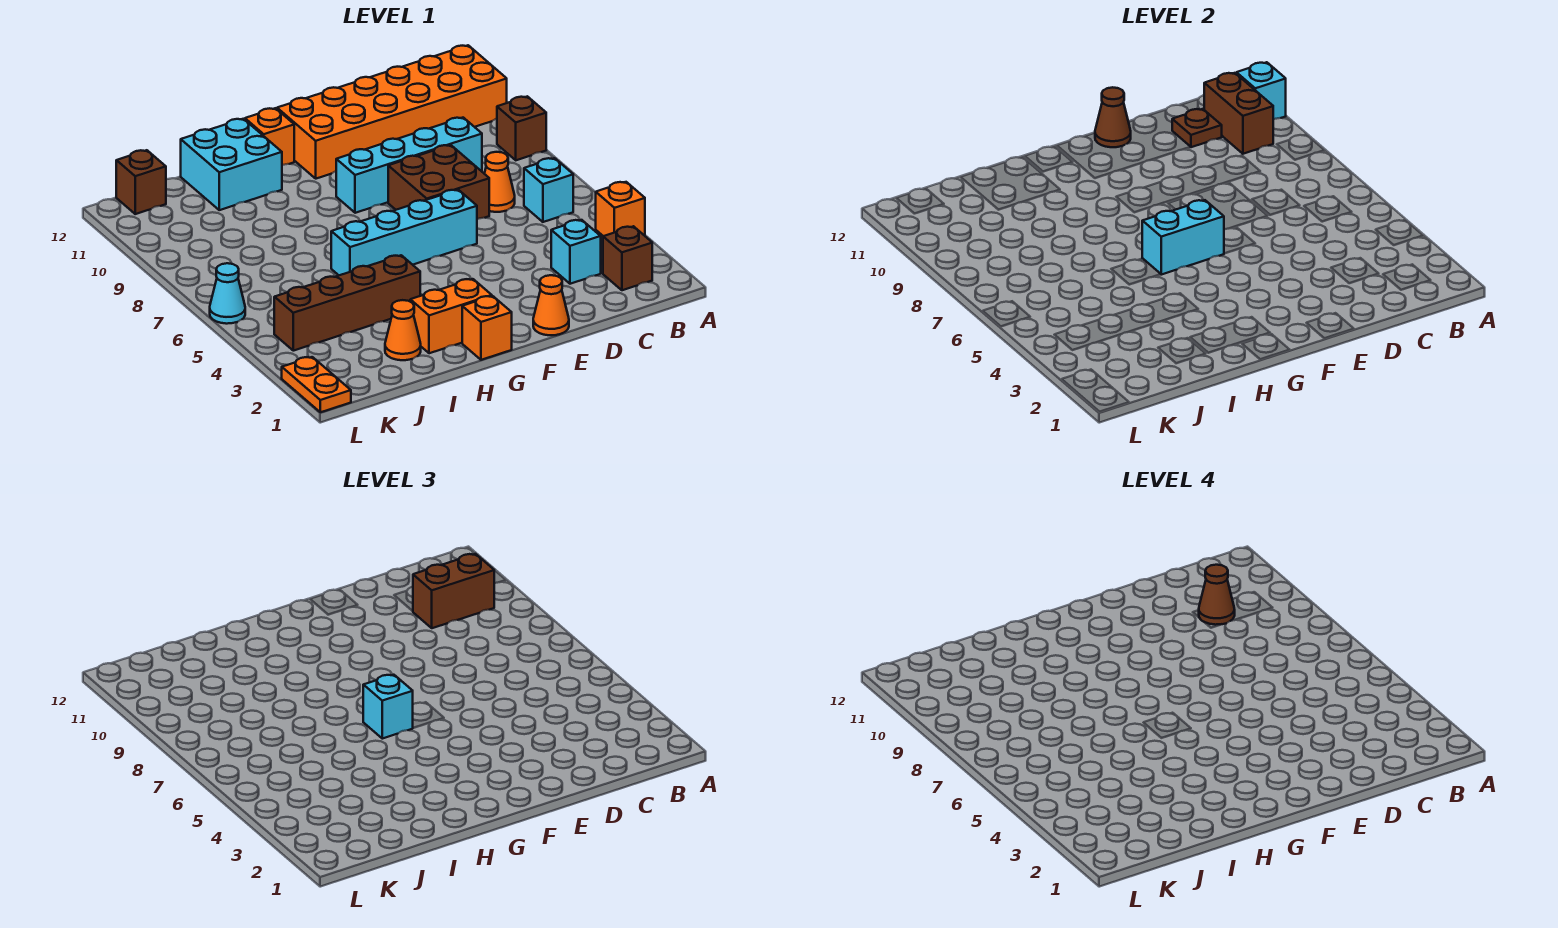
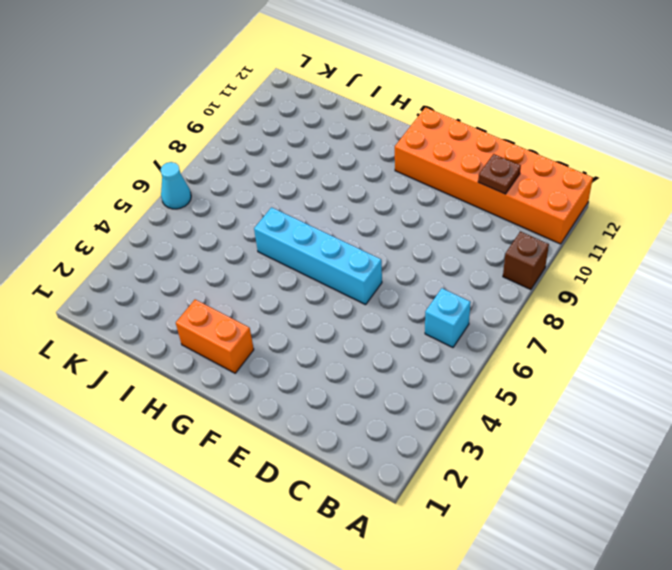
none -> orange 1x1 brick [596,182,645,236]
none -> brown 1x1 brick [603,226,652,290]
none -> cyan 1x1 brick [551,220,601,284]

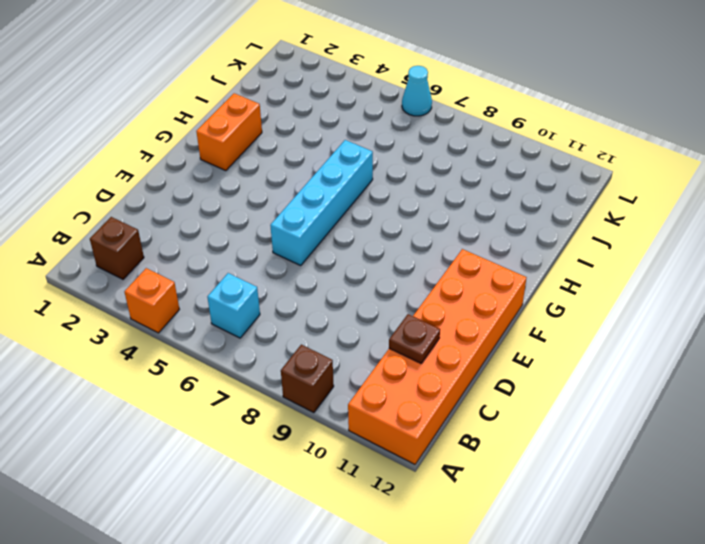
none -> cyan 1x1 brick [551,220,601,284]
none -> orange 1x1 cone [484,152,515,212]
none -> cyan 1x4 brick [336,118,482,213]

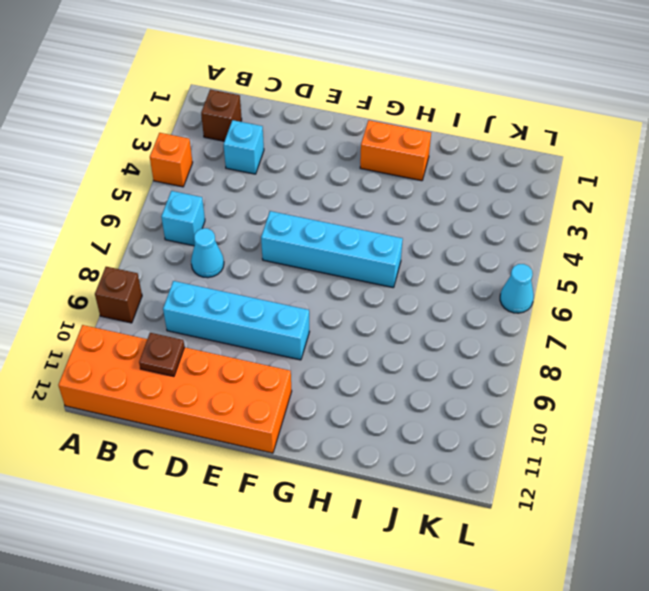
cyan 1x1 cone [191,228,224,278] -> orange 1x1 cone [484,152,515,212]
none -> brown 2x2 brick [388,145,489,219]
none -> orange 1x1 cone [533,275,569,335]
none -> orange 1x1 brick [462,296,512,360]

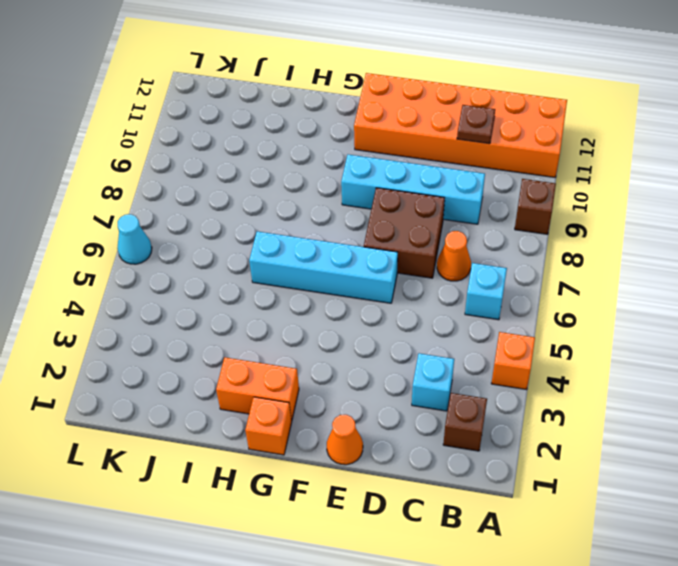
none -> orange 1x1 brick [245,108,294,165]
none -> brown 1x4 brick [274,255,420,351]
none -> cyan 2x2 brick [181,119,282,210]

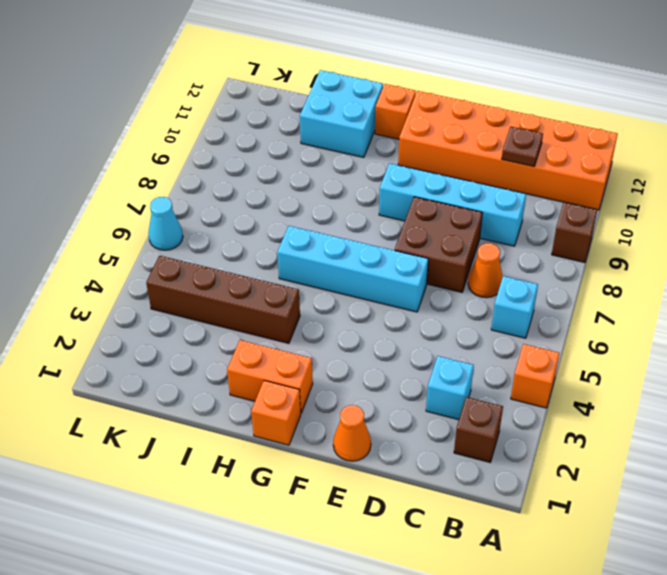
none -> orange 1x1 cone [385,300,421,360]
none -> brown 1x1 brick [116,150,166,214]
none -> orange 1x2 plate [282,357,351,412]

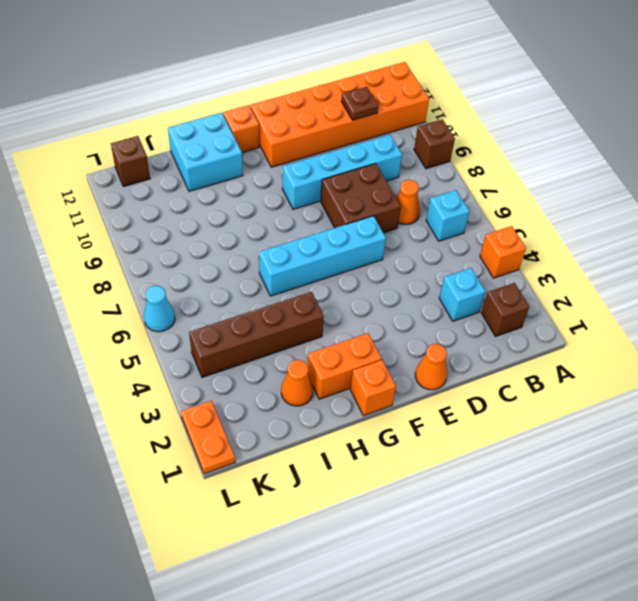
none -> cyan 1x1 brick [1236,62,1286,120]
none -> brown 1x2 brick [1204,73,1273,154]
none -> brown 1x1 cone [1095,87,1131,147]

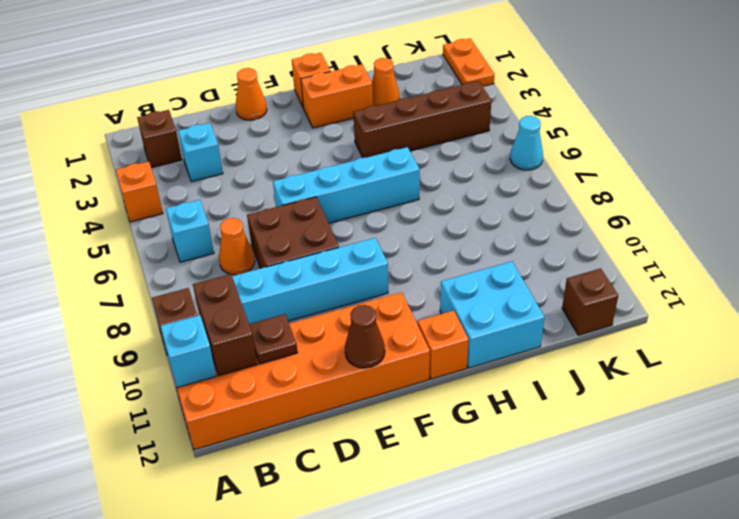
none -> cyan 1x2 brick [1142,200,1224,275]
none -> brown 1x2 brick [413,554,494,628]
none -> cyan 1x1 brick [363,675,413,739]

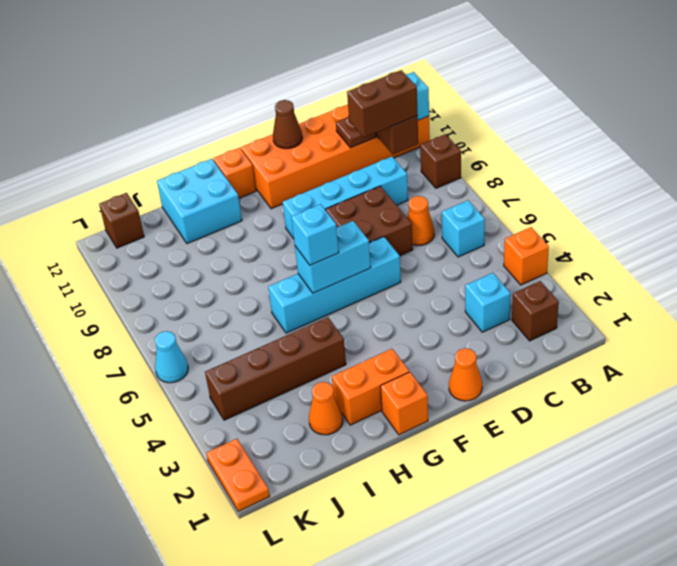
none -> brown 1x1 cone [1199,565,1235,625]

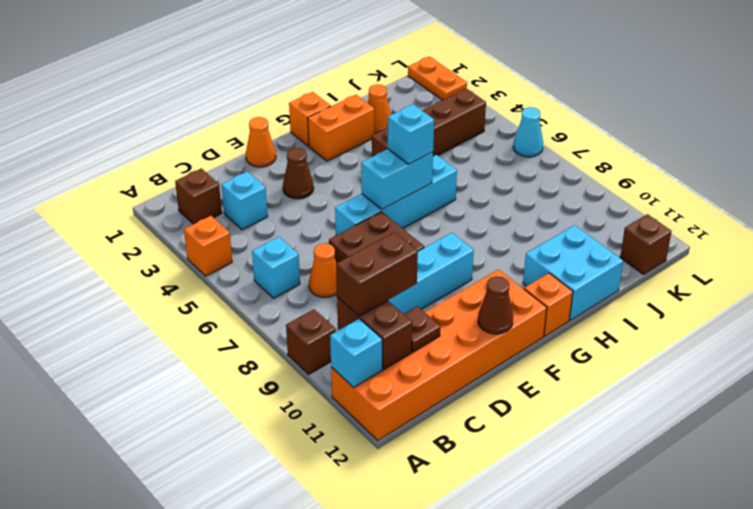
brown 1x1 cone [283,148,314,199] -> brown 1x1 cone moved to [1199,565,1235,625]

